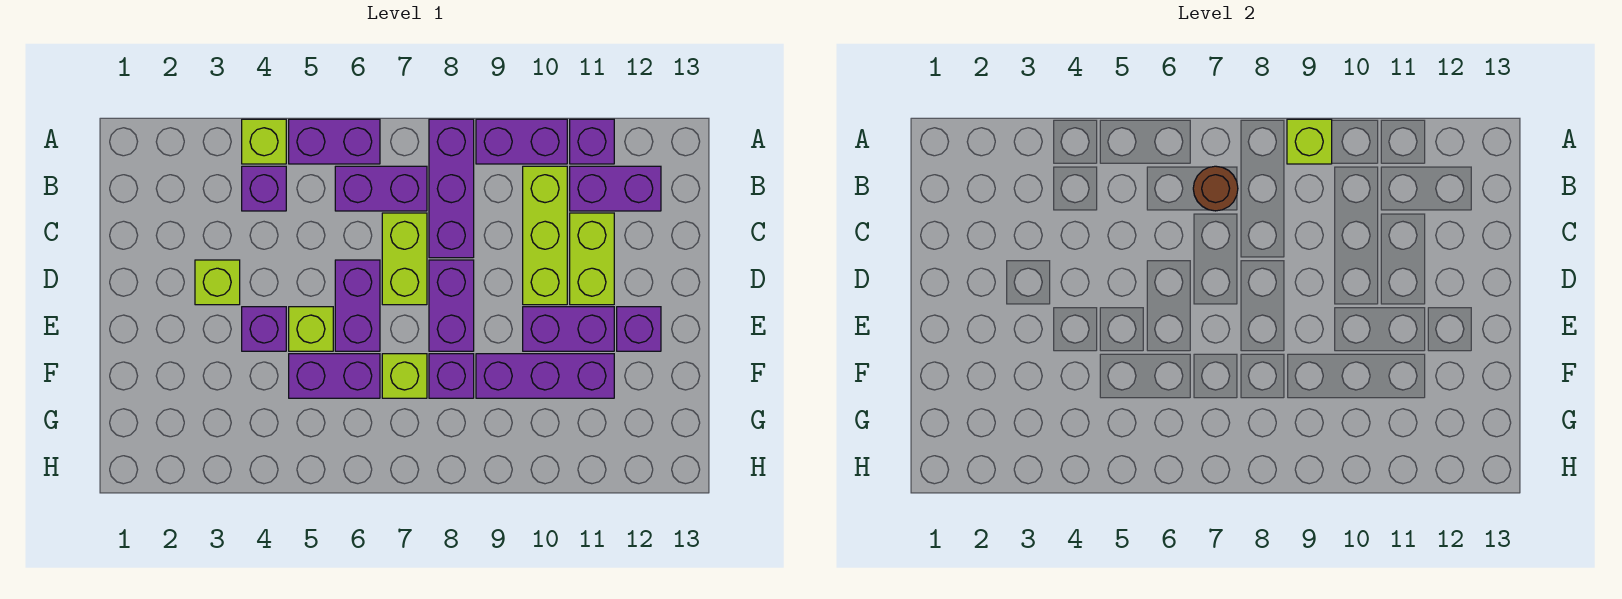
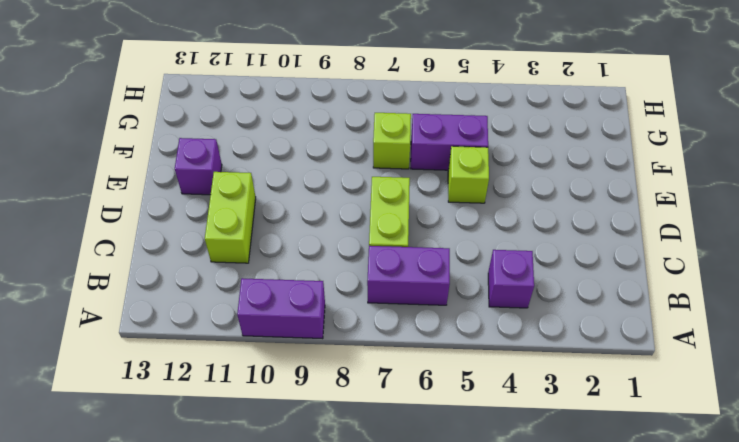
none -> lime 1x1 brick [242,119,286,164]
none -> purple 1x2 brick [289,119,380,164]
none -> purple 1x3 brick [429,119,474,258]

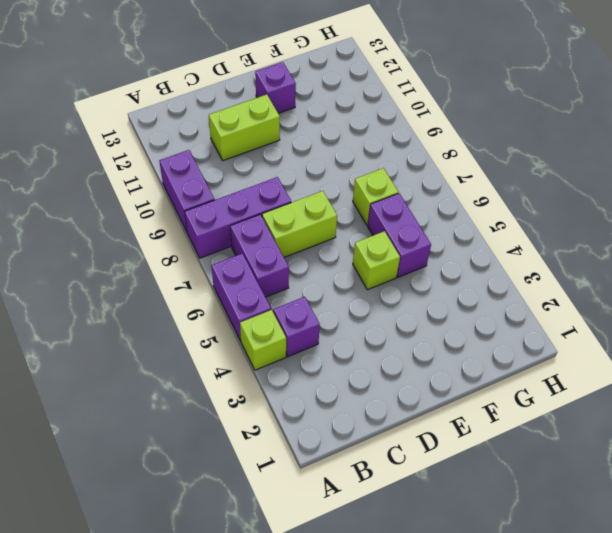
none -> purple 1x1 brick [570,119,614,164]
none -> lime 1x3 brick [523,166,567,305]
none -> purple 1x2 brick [570,166,661,211]

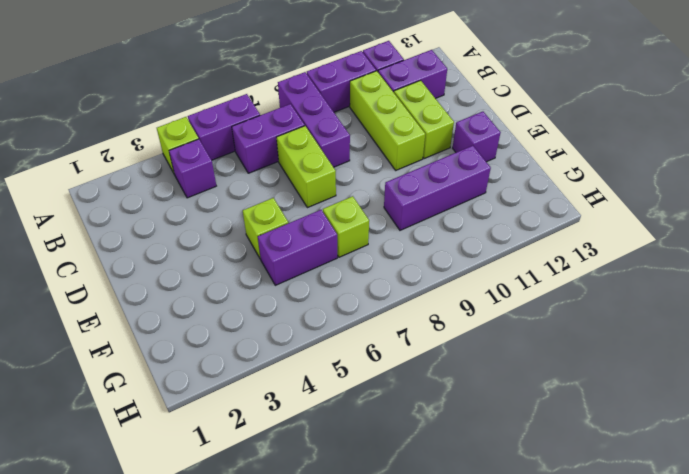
none -> lime 1x1 brick [195,260,240,305]
none -> purple 1x2 brick [335,260,380,351]
none -> purple 1x2 brick [429,260,474,351]

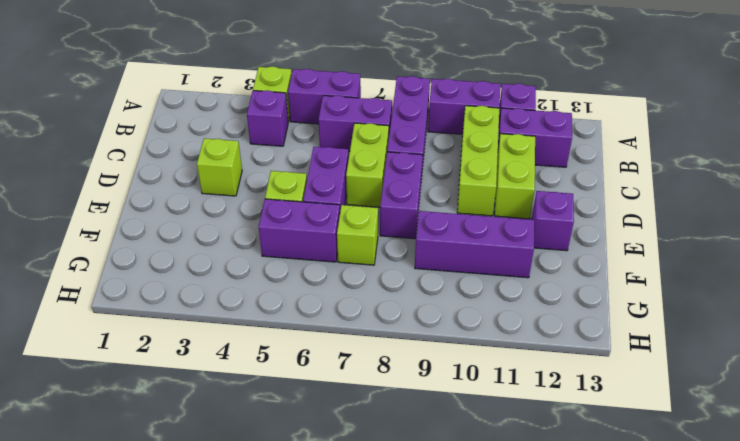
none -> purple 1x1 brick [242,307,286,351]
none -> purple 1x2 brick [523,307,614,351]
none -> purple 1x1 brick [429,354,474,398]

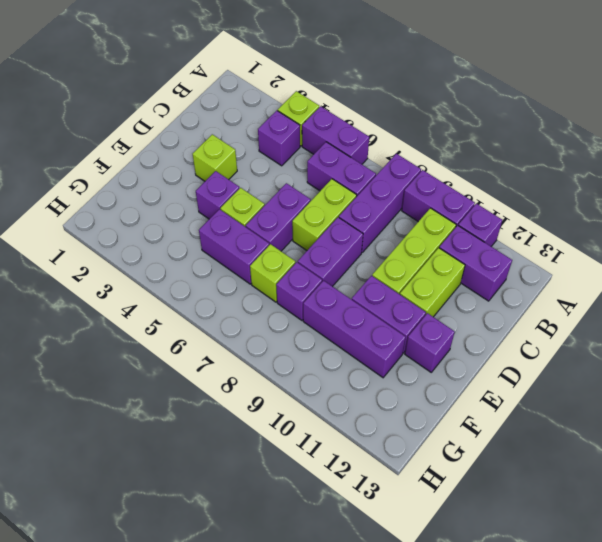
none -> lime 1x1 brick [1287,119,1332,164]
none -> brown 1x1 round brick [1193,166,1238,211]

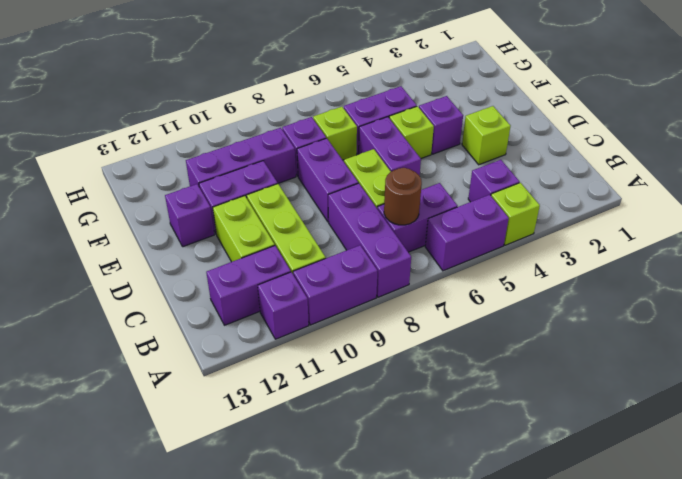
none -> lime 1x1 brick [1287,119,1332,164]

